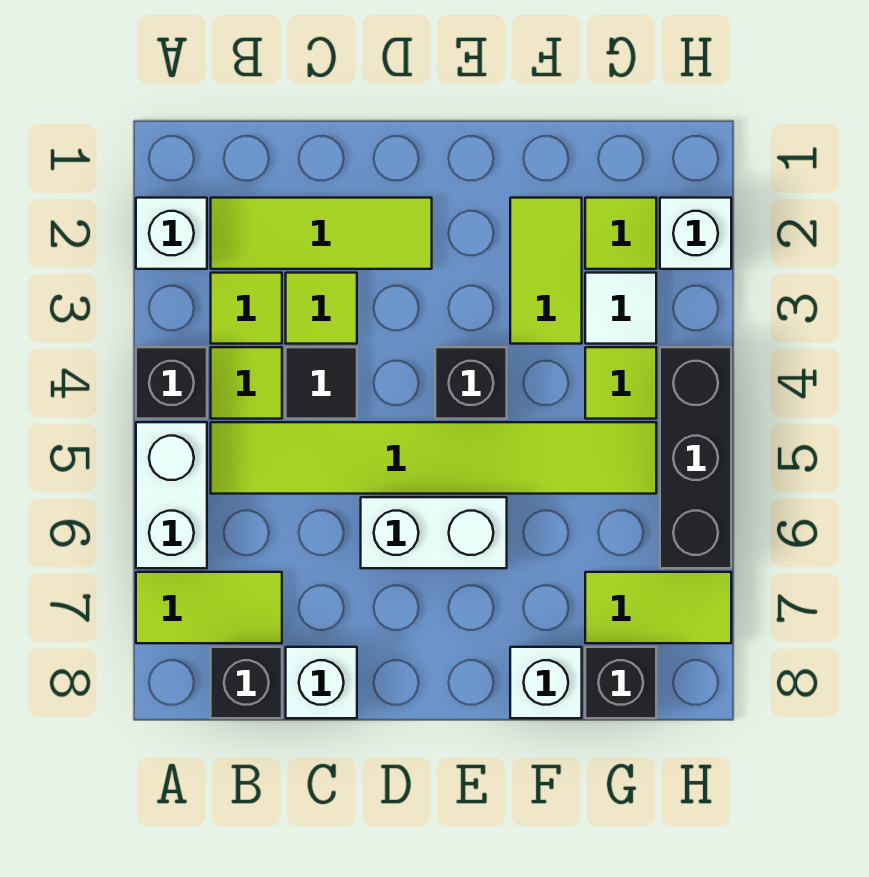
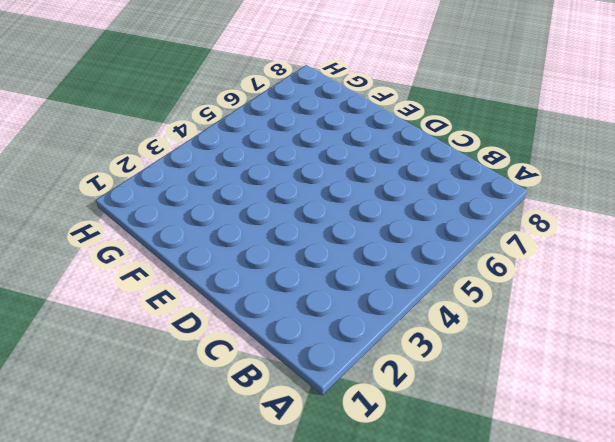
none -> white 1x1 brick [136,198,207,269]
none -> black 1x1 brick [136,347,207,419]
none -> white 1x2 brick [136,422,207,568]

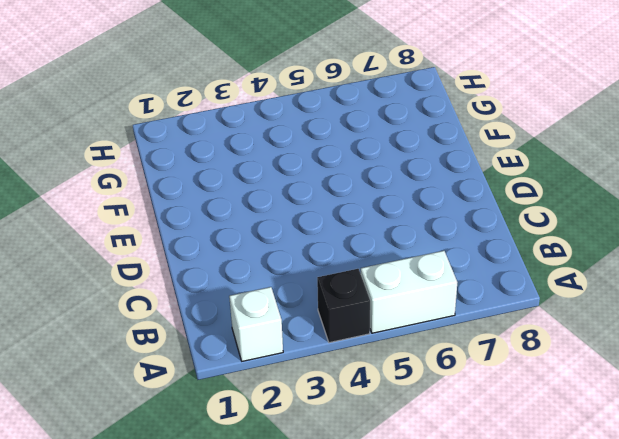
none -> lime 1x2 tile [136,572,282,643]
none -> lime 1x3 tile [211,198,432,269]
none -> lime 1x1 tile [211,273,282,344]

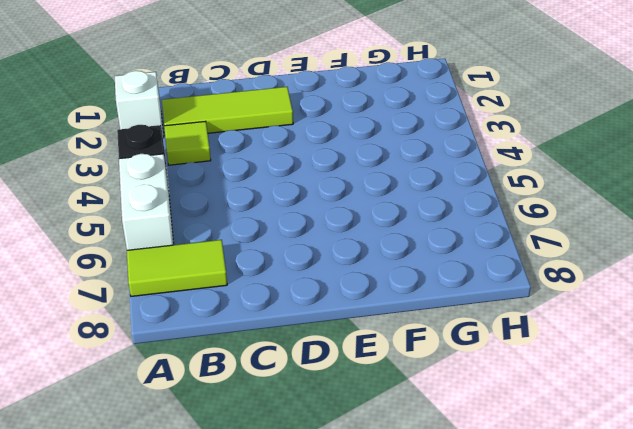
none -> lime 1x1 tile [211,347,282,419]
none -> lime 1x6 tile [211,422,656,494]
none -> black 1x1 brick [211,647,282,718]

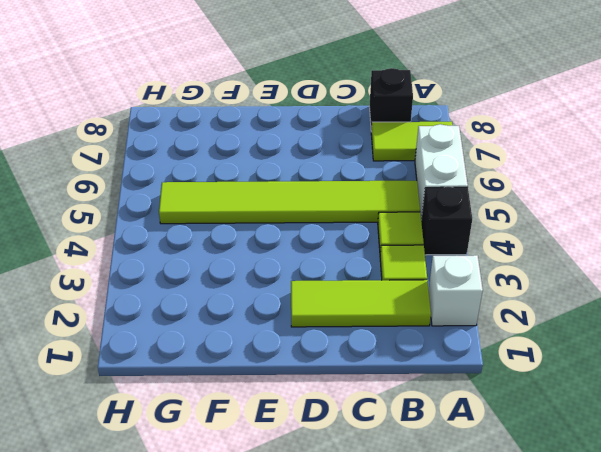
none -> lime 1x1 tile [286,273,357,344]
none -> black 1x1 tile [286,347,357,419]
none -> white 1x1 brick [286,647,357,718]

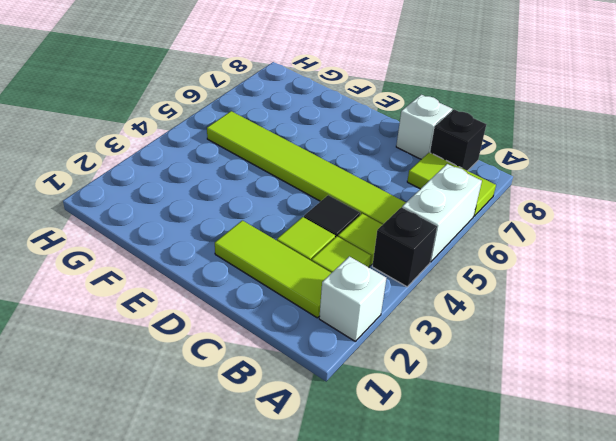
none -> white 1x2 brick [361,497,507,568]
none -> black 1x1 brick [435,347,507,419]
none -> lime 1x2 tile [510,198,582,344]

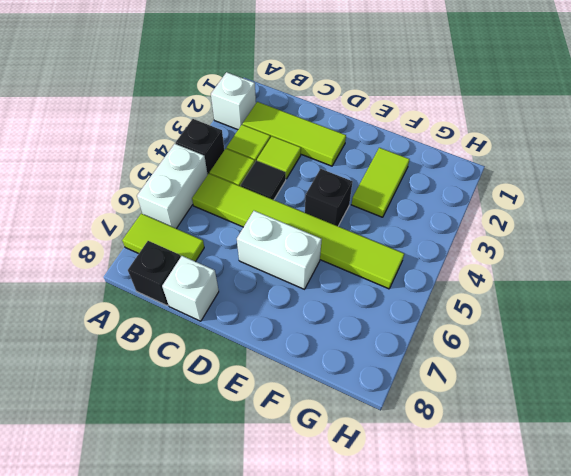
none -> white 1x1 brick [510,647,582,718]
none -> lime 1x1 tile [585,198,656,269]
none -> white 1x1 tile [585,273,656,344]

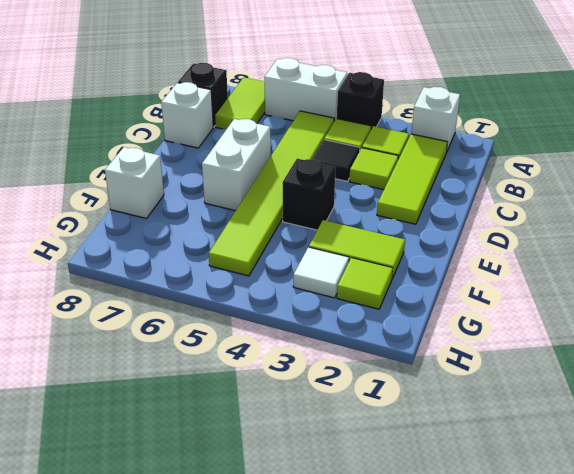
none -> lime 1x1 tile [585,347,656,419]
none -> lime 1x2 tile [585,572,731,643]
none -> black 1x1 brick [585,647,656,718]

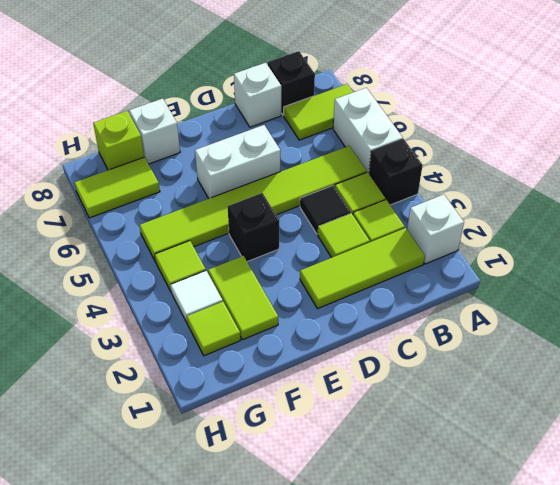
lime 1x1 brick [93,111,144,170] -> black 1x1 brick [585,647,656,718]
none -> white 1x1 brick [660,198,731,269]
none -> black 1x3 brick [660,347,731,568]

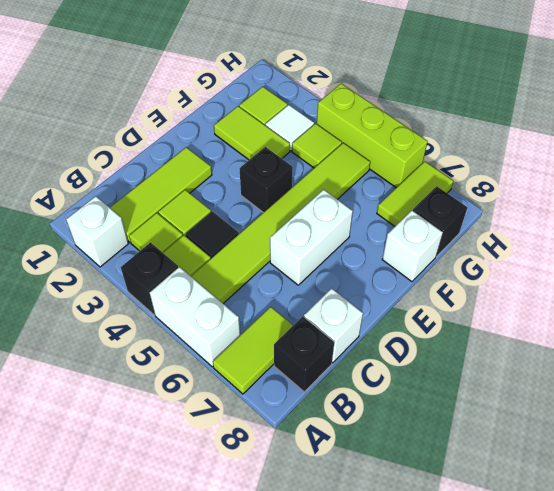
lime 1x3 brick [317,84,428,188] -> black 1x3 brick [660,347,731,568]
none -> white 1x1 brick [660,198,731,269]

